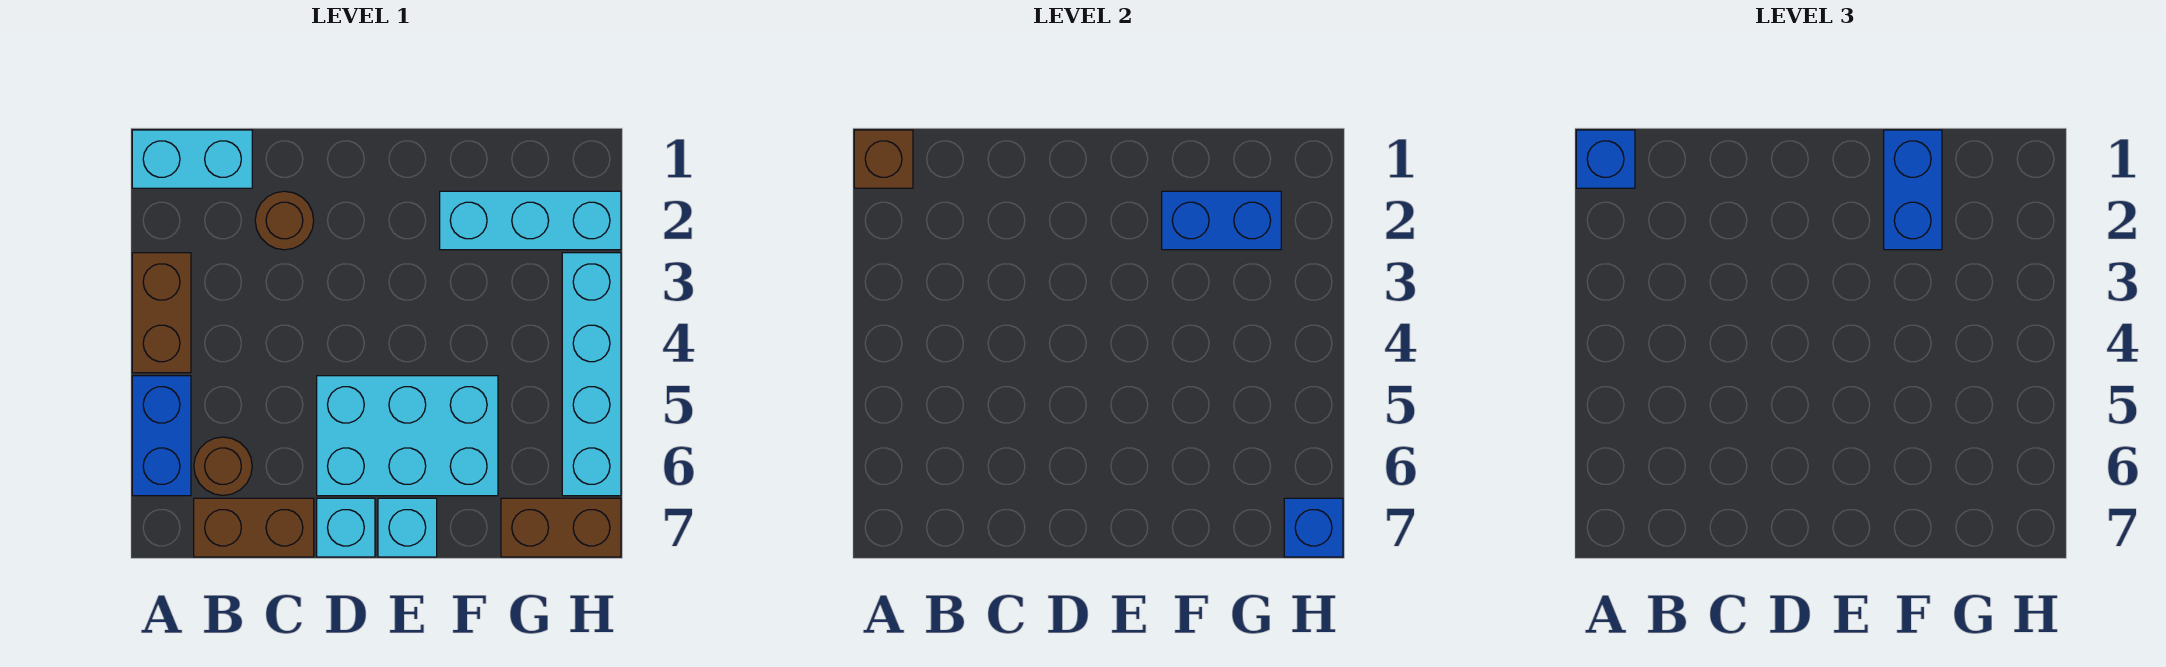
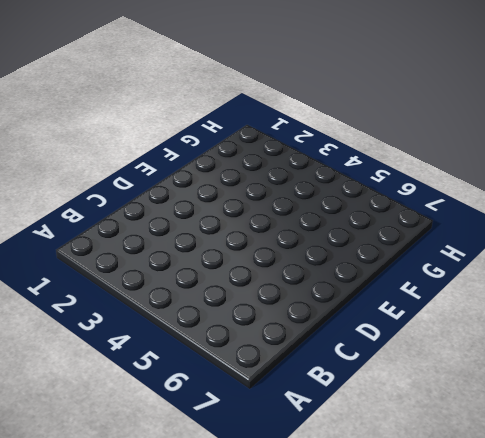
none -> cyan 1x2 brick [132,130,252,188]
none -> brown 1x2 brick [132,253,191,373]
none -> blue 1x2 brick [132,376,191,496]

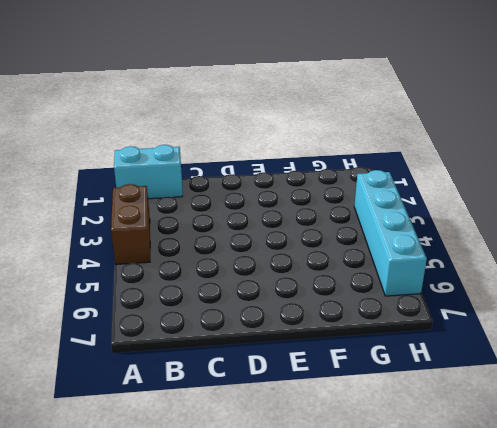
none -> blue 1x2 brick [132,376,191,496]
none -> brown 1x1 round brick [194,437,252,495]
none -> brown 1x2 brick [194,498,314,557]

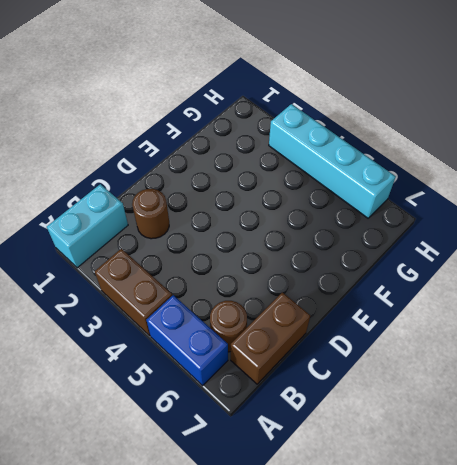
none -> cyan 2x3 brick [317,376,498,496]
none -> cyan 1x1 brick [317,498,375,557]
none -> cyan 1x1 brick [378,498,437,557]

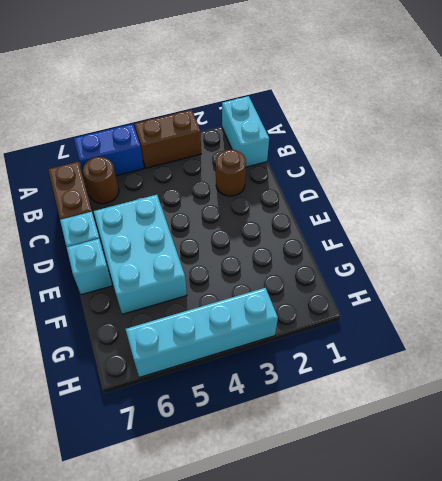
none -> cyan 1x3 brick [440,191,621,250]
none -> brown 1x2 brick [501,498,621,557]
none -> brown 1x1 brick [854,130,913,188]

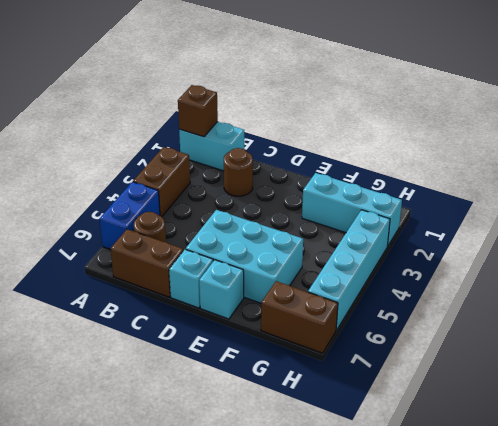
none -> blue 1x2 brick [1162,191,1281,250]
none -> blue 1x1 brick [1284,498,1343,557]
none -> blue 1x1 brick [1576,130,1635,188]

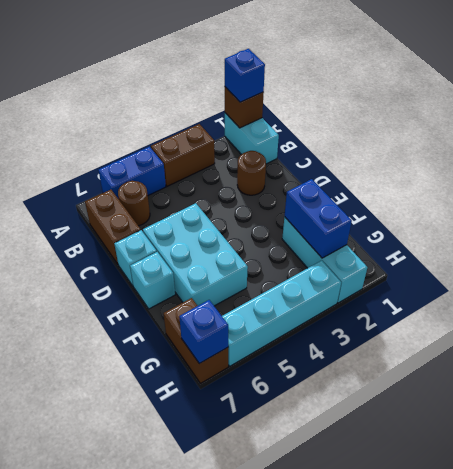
none -> blue 1x2 brick [1884,130,1942,250]

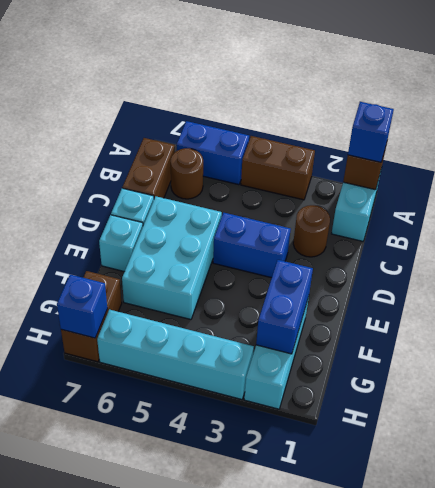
blue 1x2 brick [213,213,291,278] -> blue 1x2 brick moved to [1884,130,1942,250]

